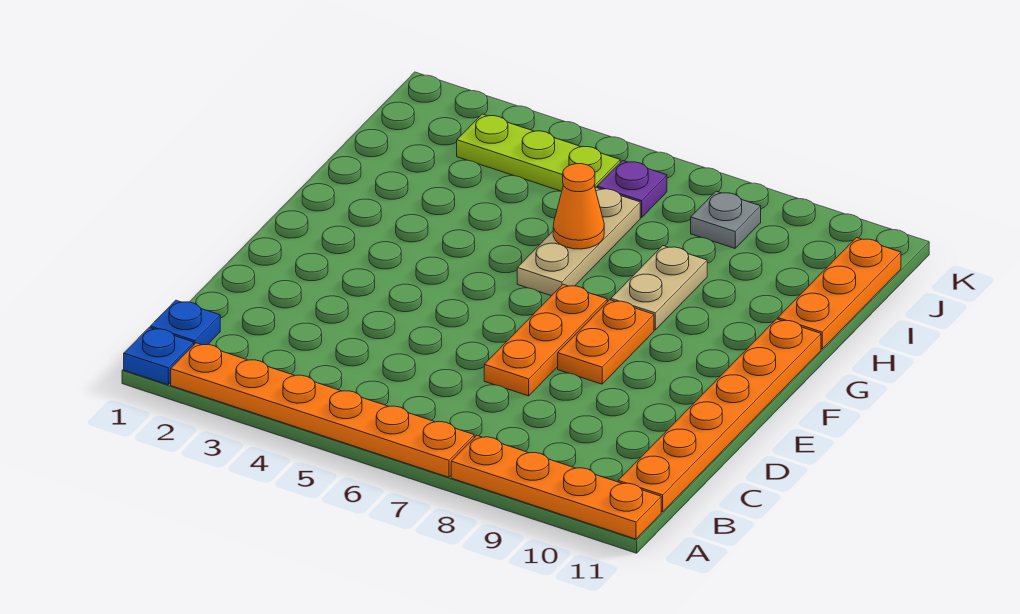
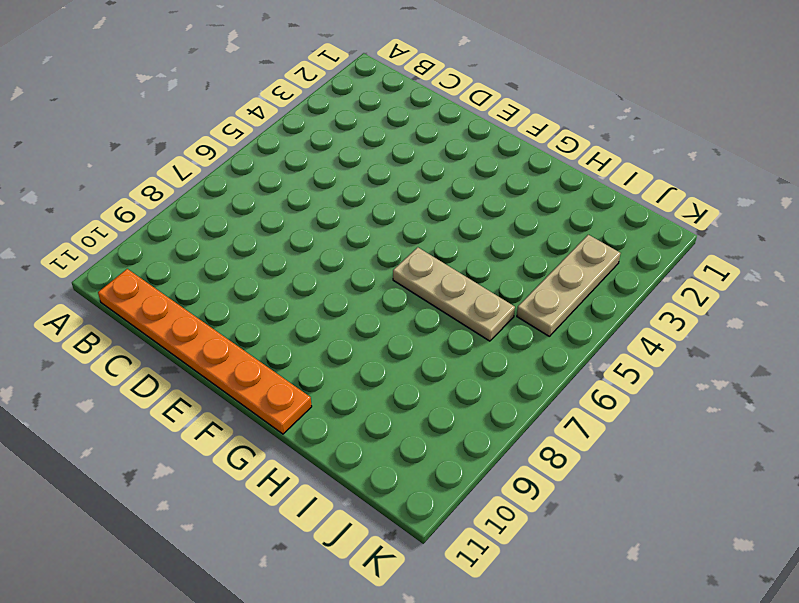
tan 1x3 plate [517,235,621,336] -> lime 1x3 plate [457,114,620,191]
none -> blue 1x1 plate [124,328,194,385]
none -> orange 1x6 plate [171,343,474,477]
none -> orange 1x4 plate [451,435,661,539]

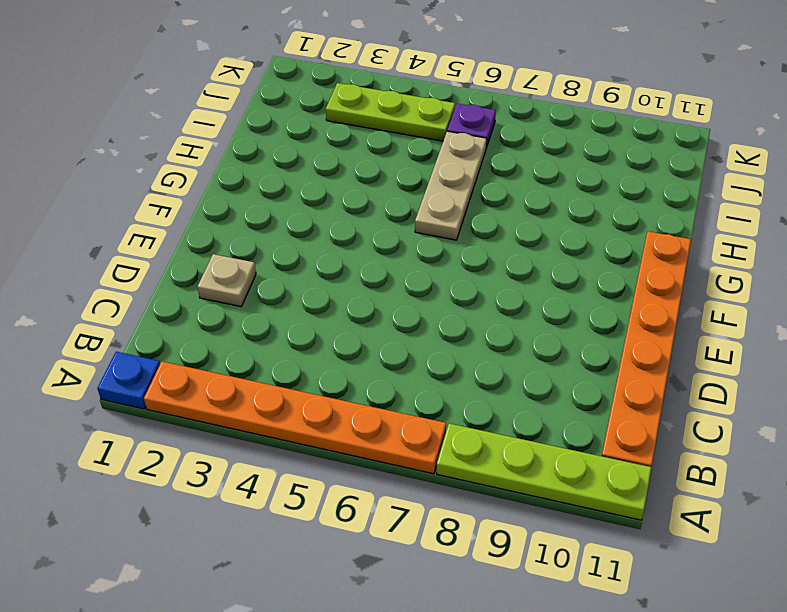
lime 1x4 plate [437,424,652,520] -> orange 1x4 plate [451,435,661,539]
tan 1x1 plate [198,254,256,307] -> none
none -> blue 1x1 plate [150,300,220,345]
none -> orange 1x3 plate [484,284,607,396]
none -> orange 1x2 plate [558,300,654,384]

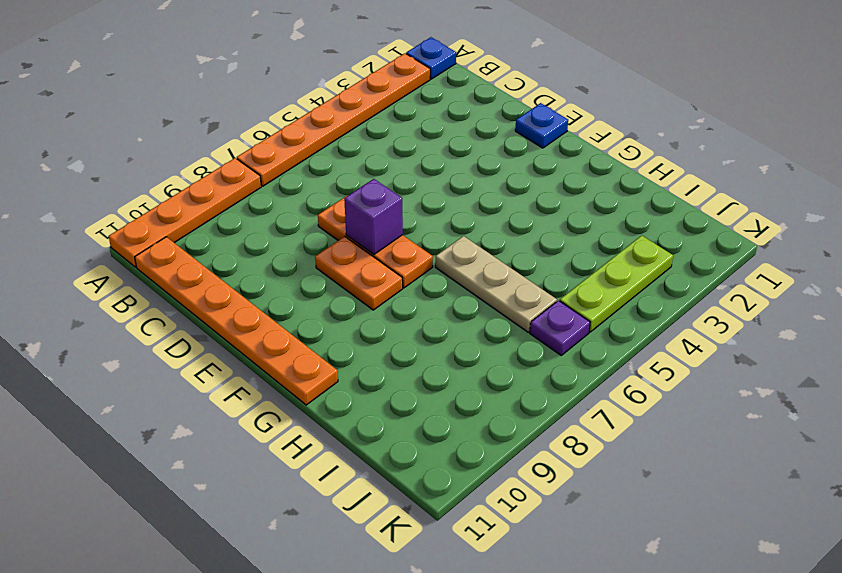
blue 1x1 plate [515,103,568,148] -> blue 1x1 plate moved to [150,300,220,345]
purple 1x1 brick [344,179,403,254] -> none
none -> tan 1x2 plate [611,246,707,330]
none -> orange 1x3 plate [778,238,901,349]
none -> grey 1x1 plate [691,191,761,248]

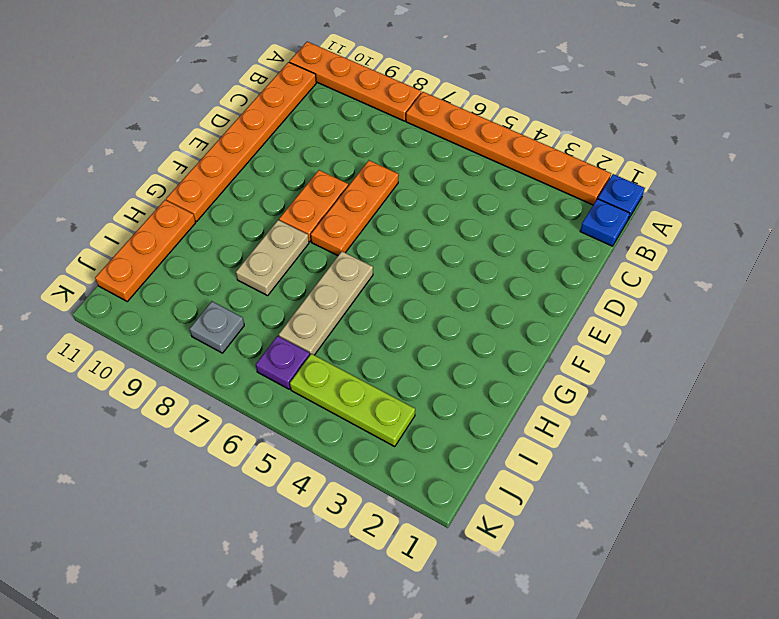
none -> orange 1x1 cone [553,164,604,249]

